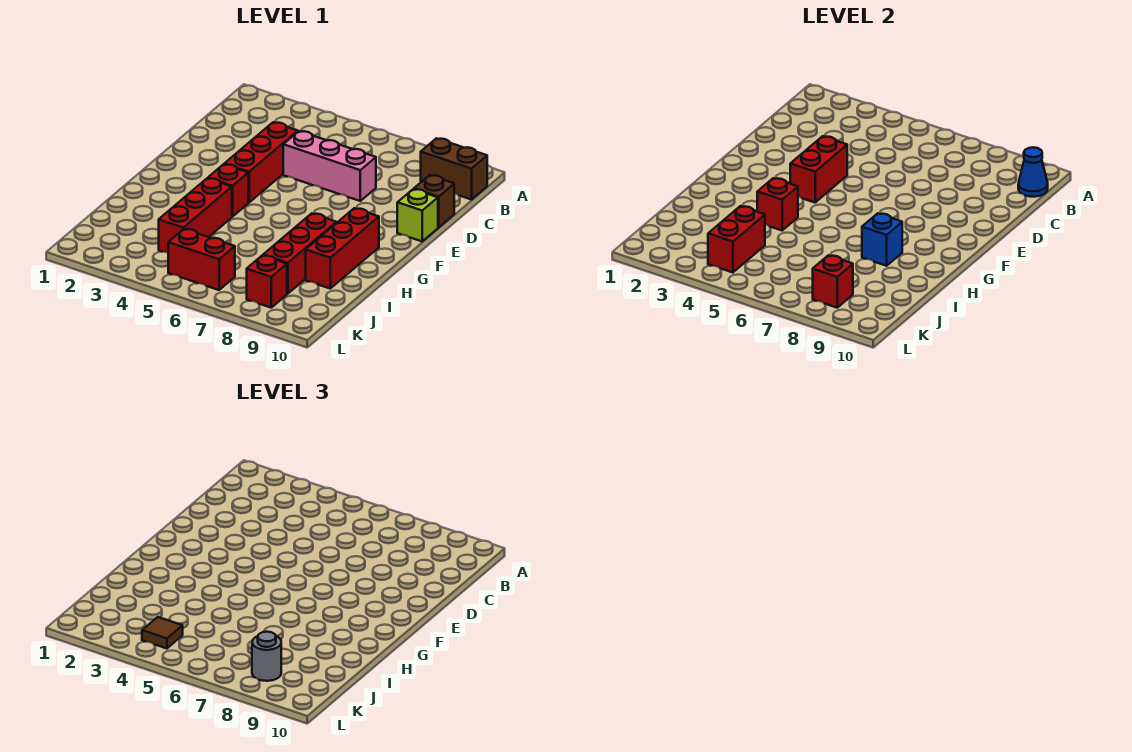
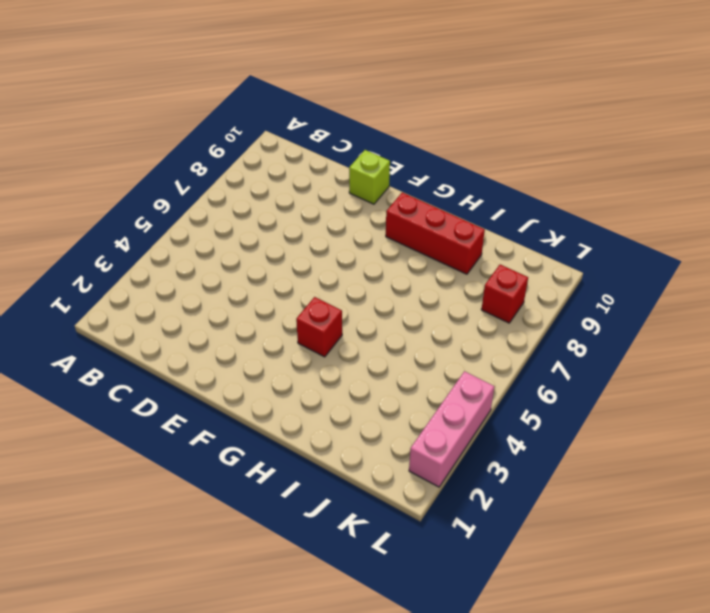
pink 1x3 brick [409,371,494,487] -> pink 1x3 brick moved to [283,131,376,201]
none -> brown 1x2 brick [421,138,487,200]
none -> red 1x3 brick [225,122,298,203]
none -> brown 1x1 brick [414,175,454,227]

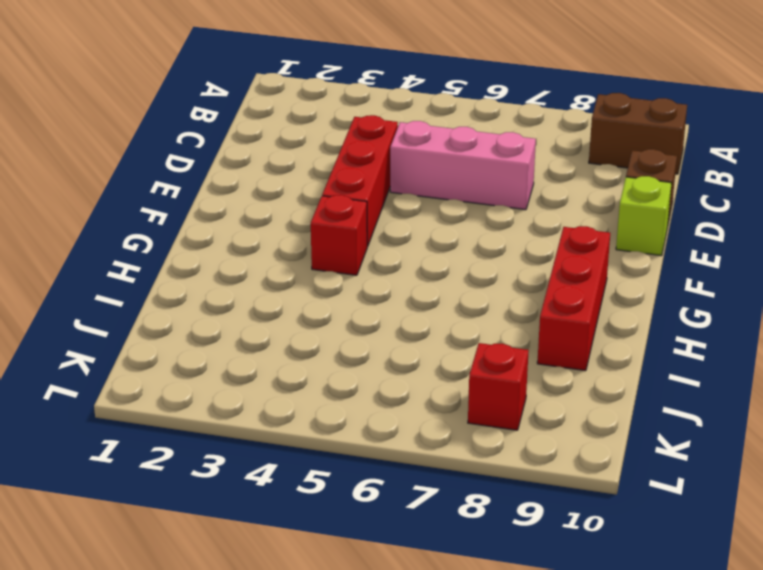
none -> red 1x3 brick [159,178,232,253]
none -> red 1x3 brick [263,213,336,294]
none -> red 1x2 brick [168,229,235,290]

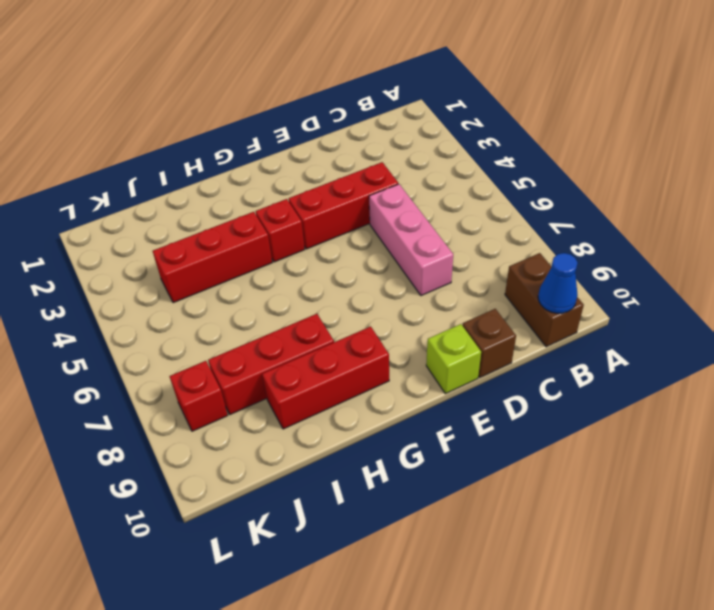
none -> red 1x2 brick [168,229,235,290]
none -> red 1x2 brick [790,136,847,203]
none -> red 1x1 brick [757,178,798,230]

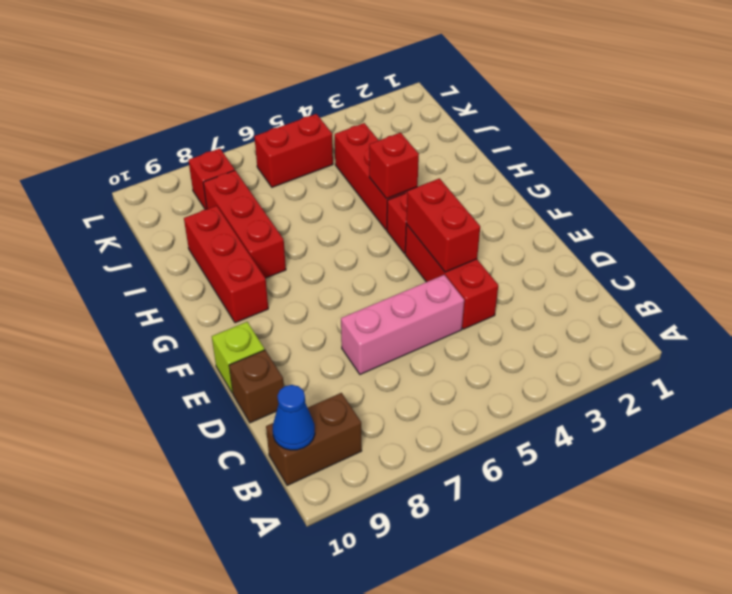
none -> blue 1x1 brick [862,213,902,266]
none -> red 1x2 brick [708,206,765,273]
none -> red 1x1 brick [813,255,853,308]

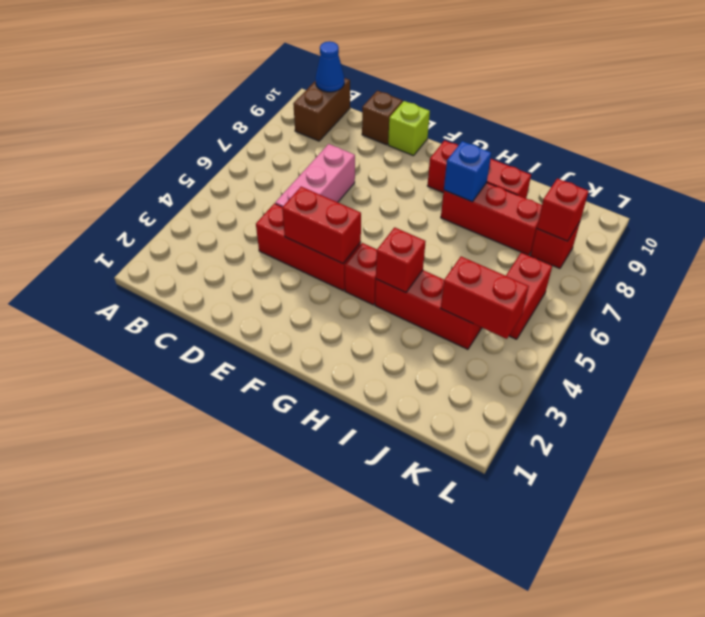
none -> brown 1x1 tile [142,617,183,649]
none -> grey 1x1 round brick [252,632,281,681]

